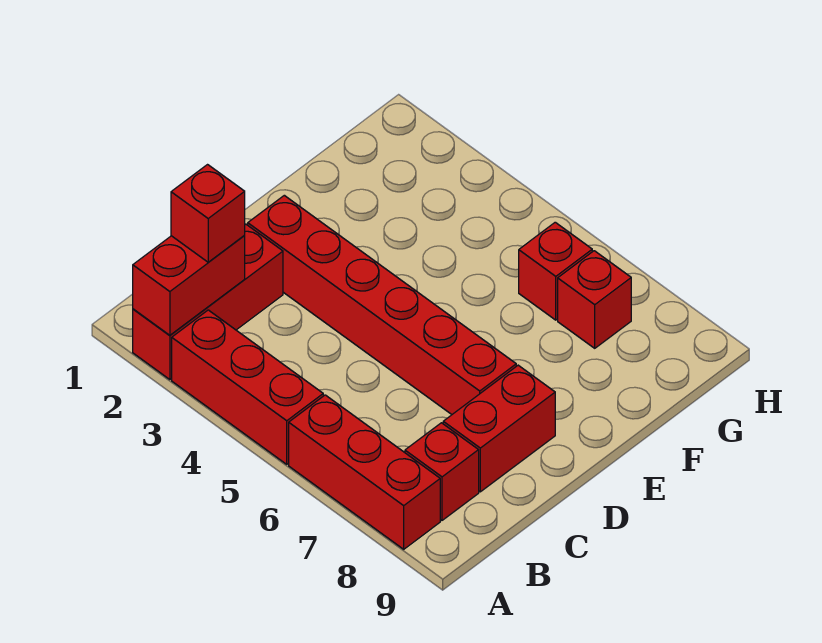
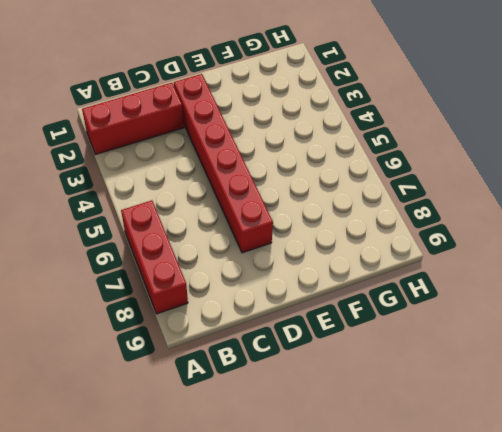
none -> red 1x3 brick [172,310,323,464]
none -> red 1x1 brick [405,423,479,520]

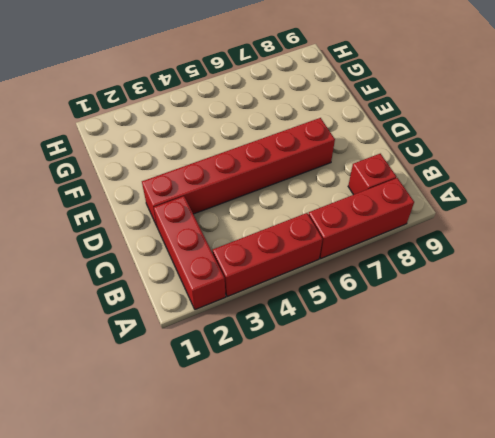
none -> red 1x2 brick [443,365,555,492]
none -> red 1x1 brick [519,222,592,320]

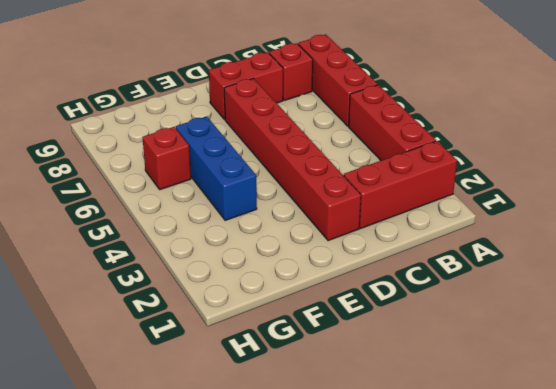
blue 1x3 brick [176,116,257,220] -> none
none -> red 1x1 brick [558,251,631,348]
none -> red 1x2 brick [133,235,245,335]

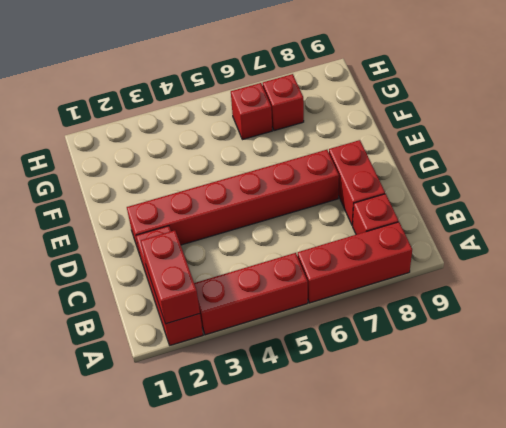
none -> red 1x1 brick [171,165,245,262]

